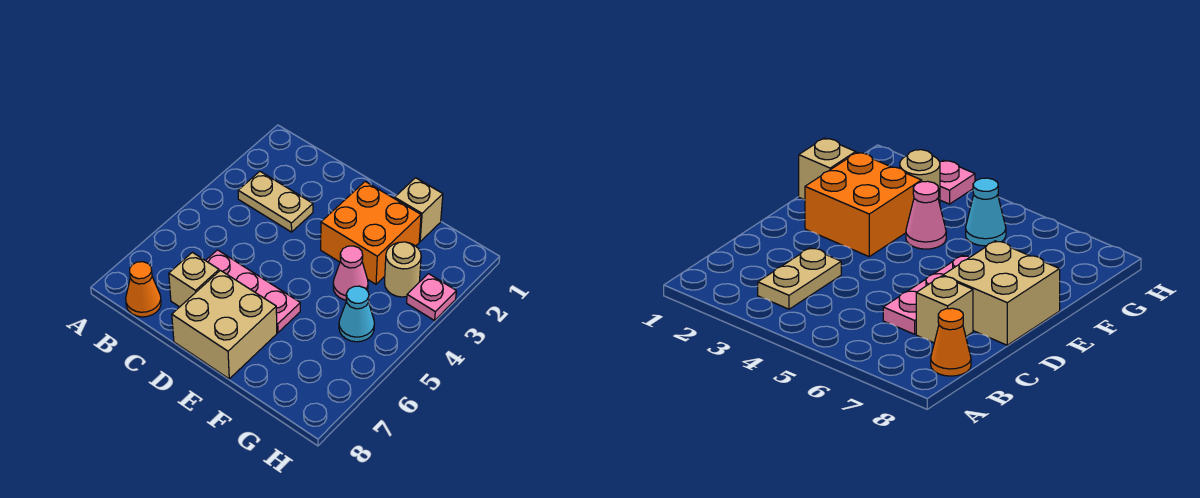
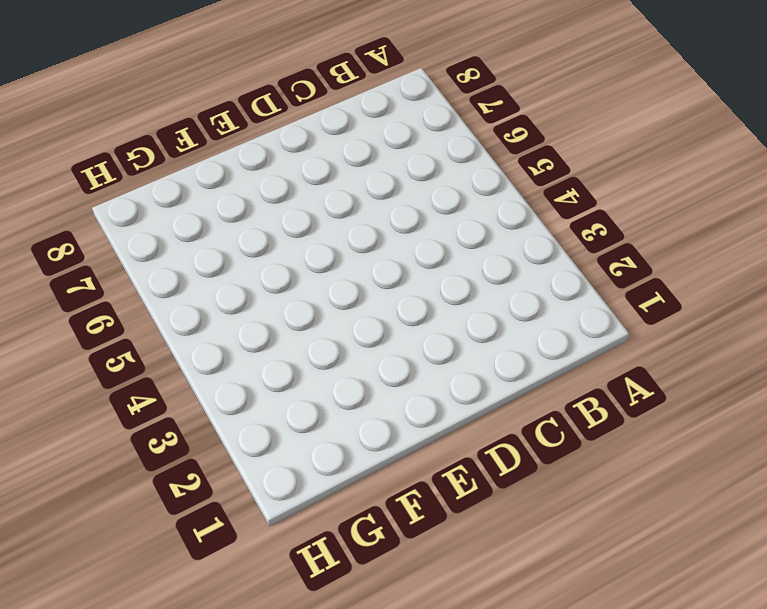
none -> tan 1x2 plate [238,171,313,232]
none -> orange 1x1 cone [126,262,161,317]

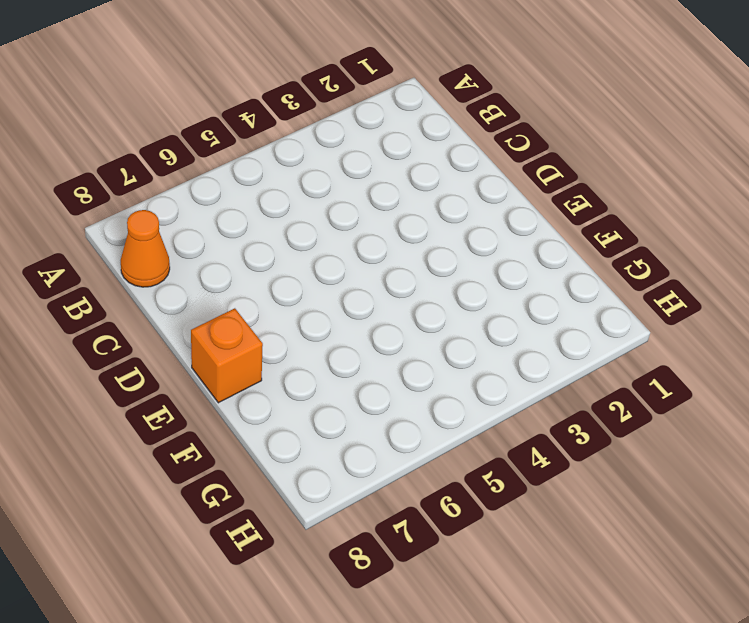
orange 1x1 brick [191,308,263,403] -> tan 2x2 brick [172,270,277,379]
none -> tan 1x2 plate [238,171,313,232]
none -> pink 1x3 plate [206,250,300,333]

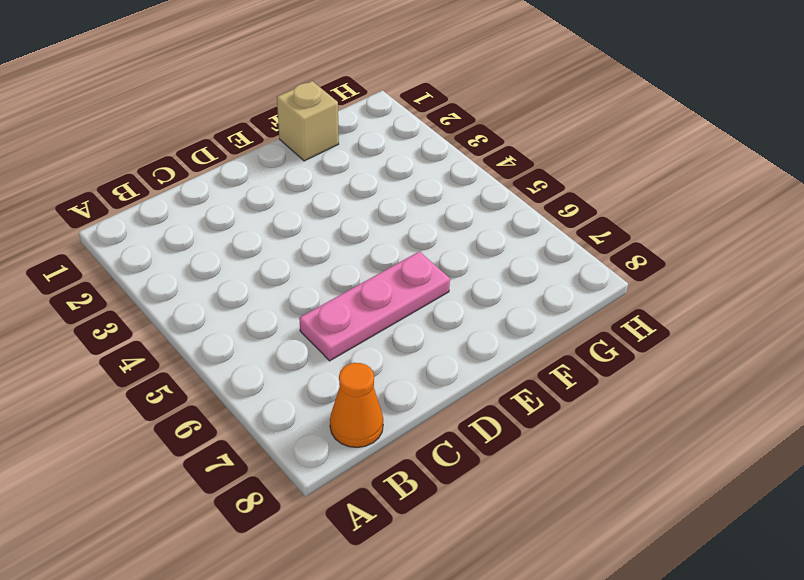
none -> tan 1x2 plate [238,171,313,232]
none -> tan 1x1 brick [169,252,219,307]

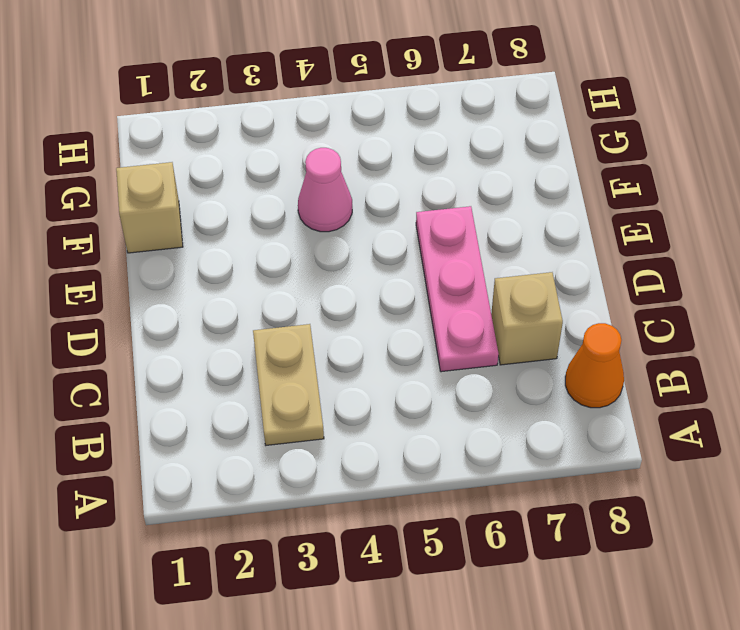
none -> tan 2x2 brick [172,270,277,379]
none -> orange 2x2 brick [321,182,421,284]

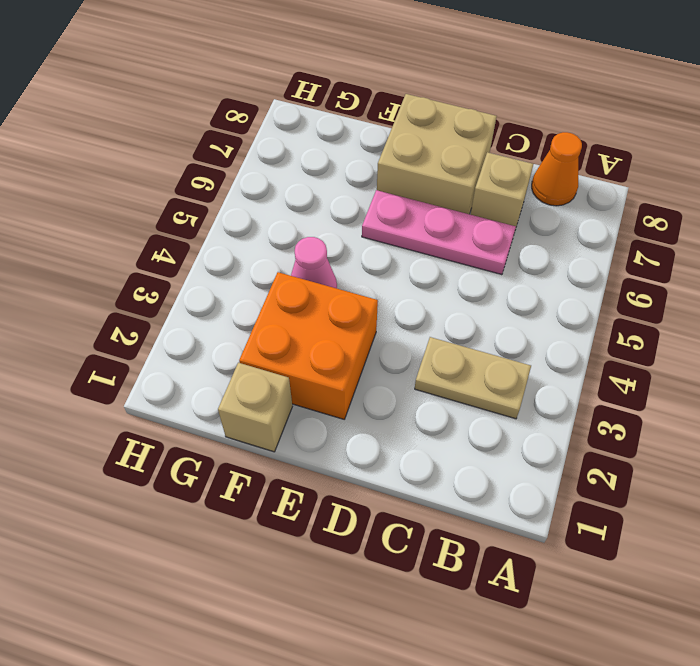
none -> tan 1x1 round brick [385,242,421,297]
none -> cyan 1x1 cone [339,286,374,342]

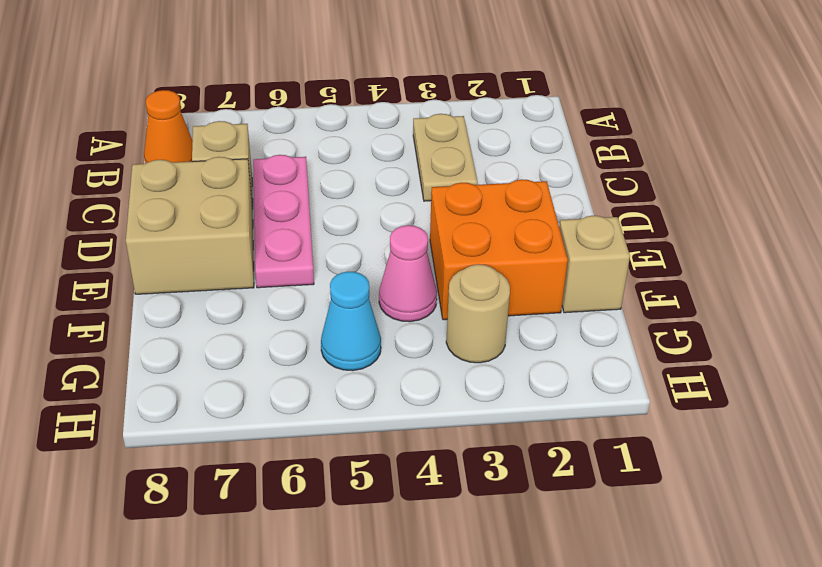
none -> pink 1x1 plate [407,274,456,321]

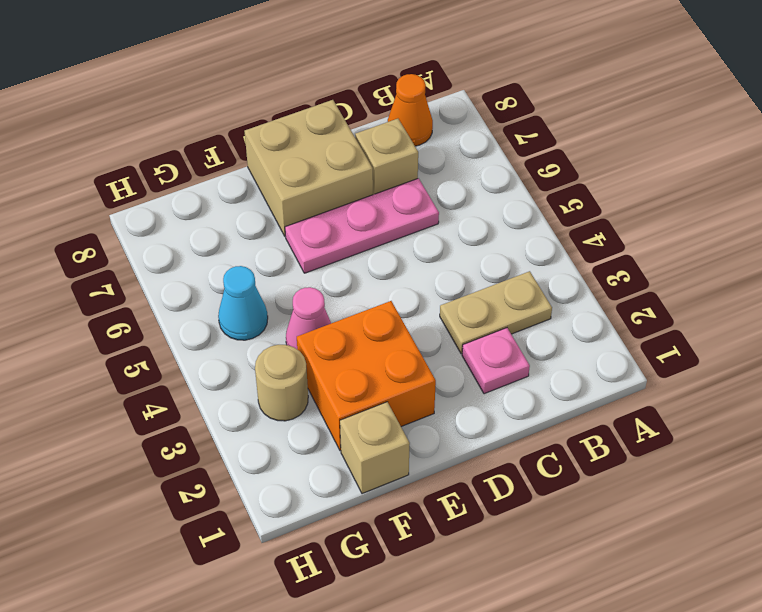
pink 1x1 plate [462,328,530,394] -> pink 1x1 plate moved to [407,274,456,321]

